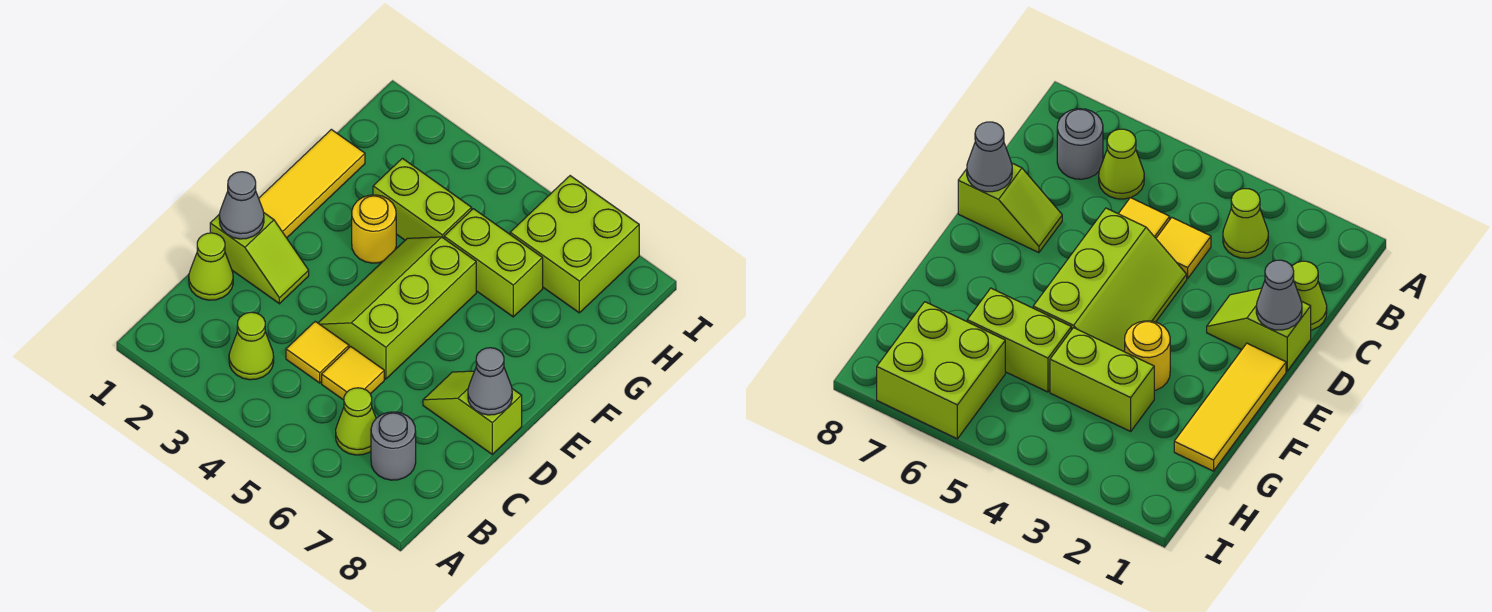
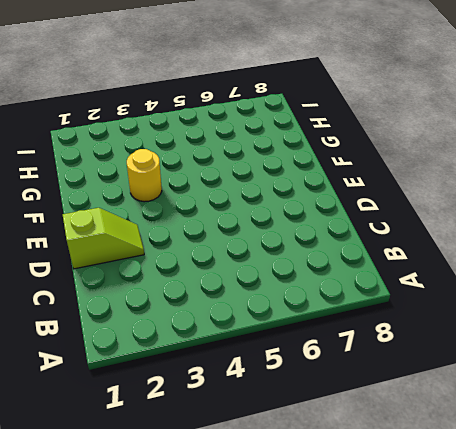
none -> lime 1x1 cone [229,312,274,380]
none -> lime 1x1 cone [336,388,376,455]
none -> grey 1x1 round brick [371,412,416,480]

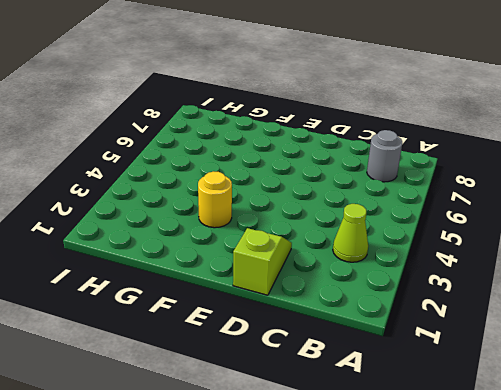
none -> lime 1x1 cone [336,388,376,455]
none -> lime 1x1 cone [189,233,233,300]
none -> yellow 1x1 tile [286,321,349,383]

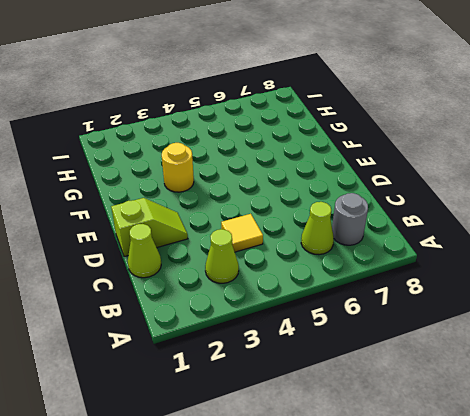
none -> yellow 1x1 tile [322,347,384,400]
none -> lime 2x3 slope [318,237,476,379]
none -> lime 1x2 slope [423,371,522,454]

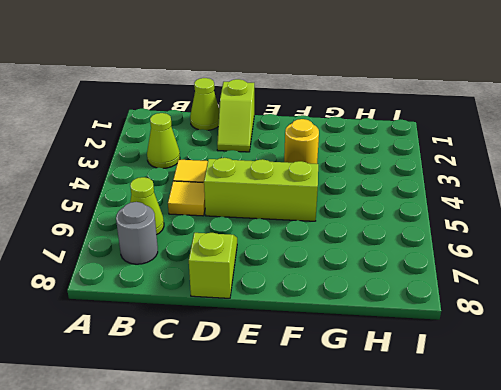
none -> yellow 1x3 tile [259,129,365,238]
none -> lime 1x2 brick [373,158,472,240]
none -> lime 1x2 brick [444,209,543,317]

